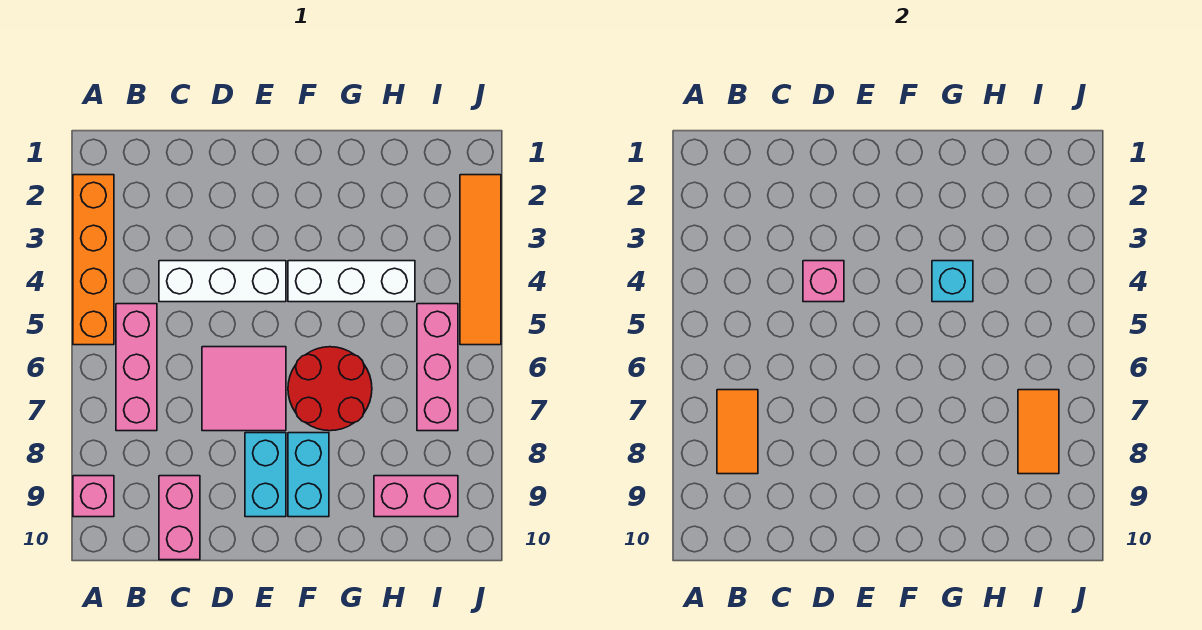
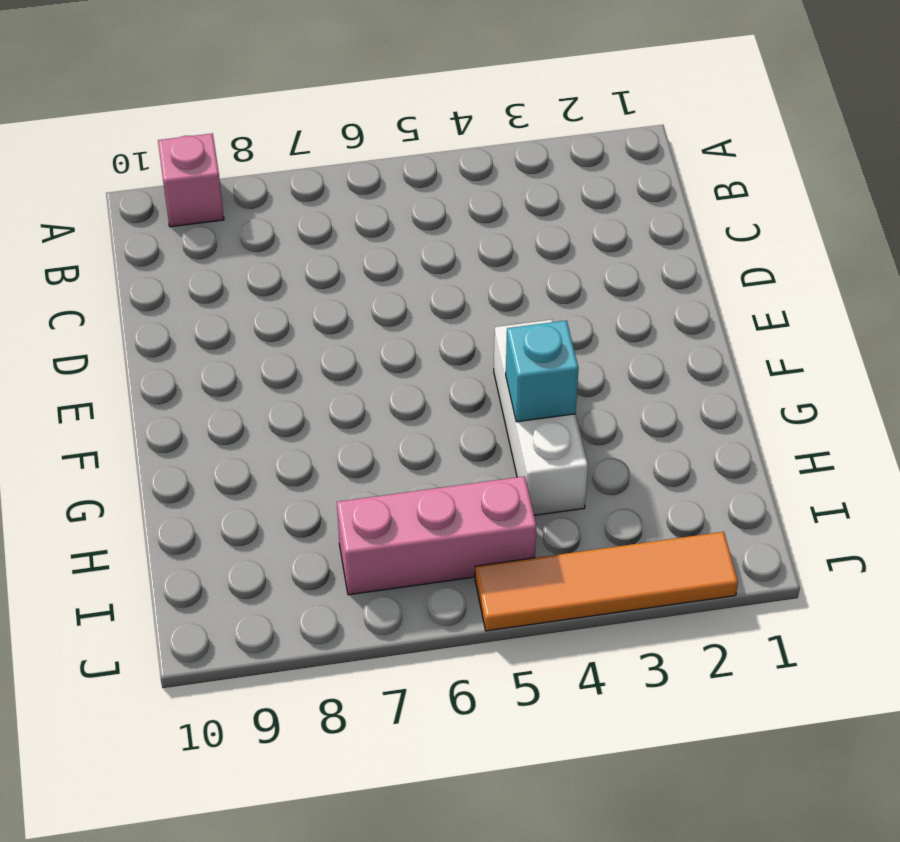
none -> orange 1x4 brick [73,175,114,345]
none -> pink 1x3 brick [116,304,157,431]
none -> white 1x3 brick [159,261,286,302]

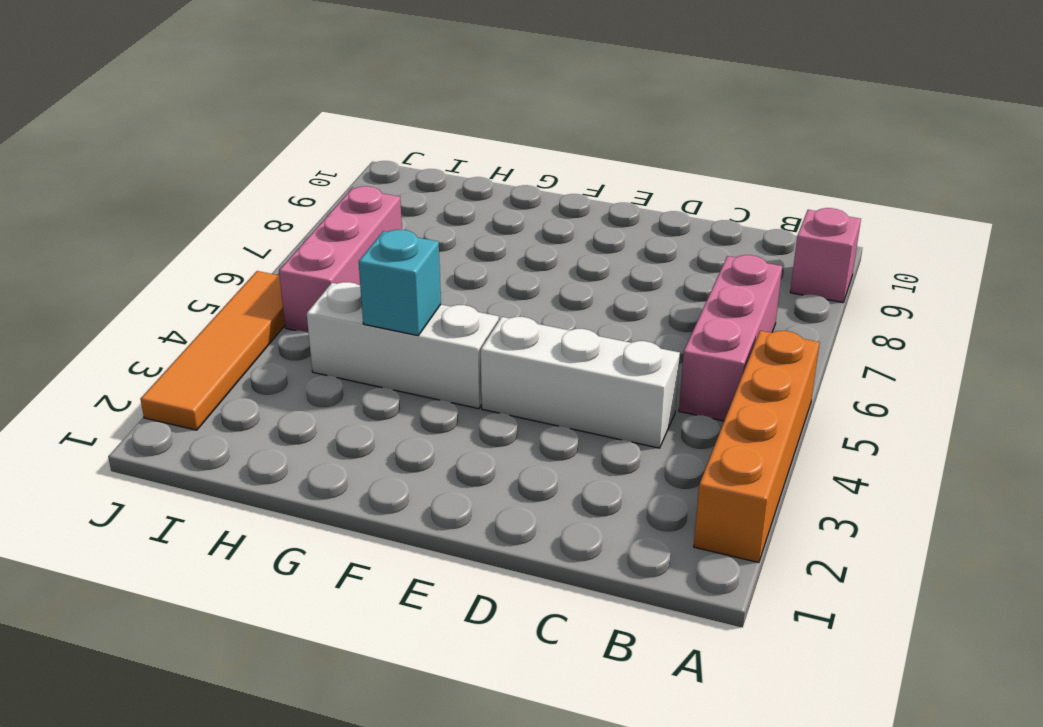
none -> pink 1x2 brick [159,476,200,560]
none -> pink 2x2 tile [202,347,286,431]
none -> cyan 1x2 brick [245,433,286,517]

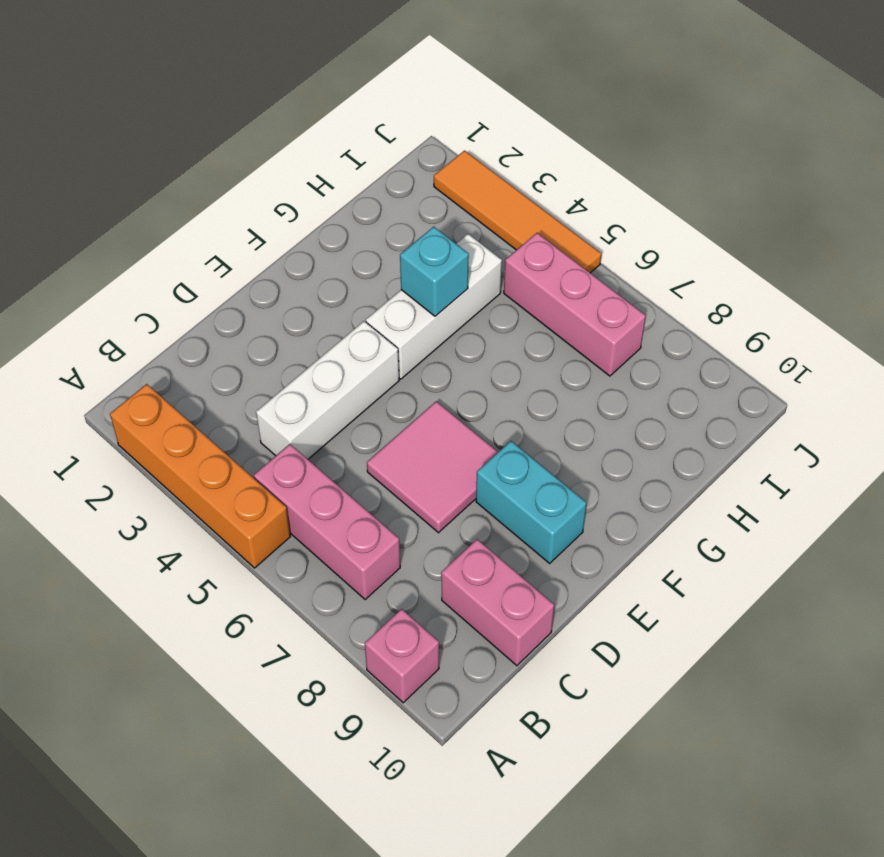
none -> red 2x2 round brick [288,347,372,431]
none -> cyan 1x2 brick [288,433,329,517]
none -> pink 1x2 brick [374,476,458,517]

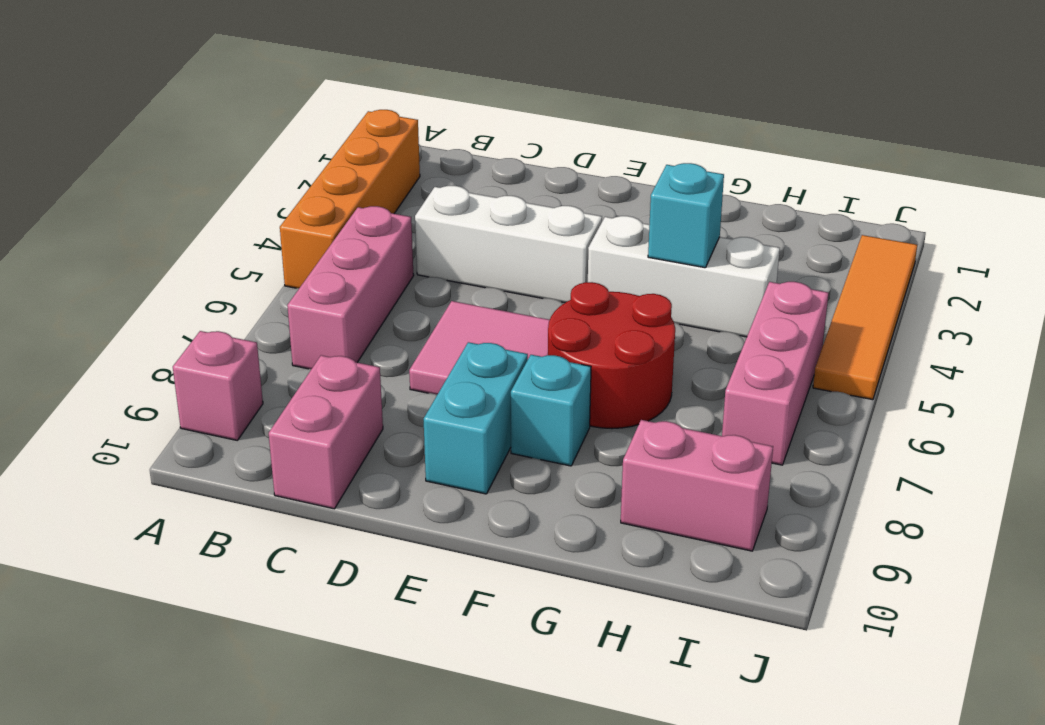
cyan 1x1 brick [511,355,591,466] -> cyan 1x2 brick [288,433,329,517]
none -> orange 1x2 tile [717,390,758,474]
none -> pink 1x1 brick [803,261,844,302]
none -> orange 1x2 tile [1018,390,1059,474]

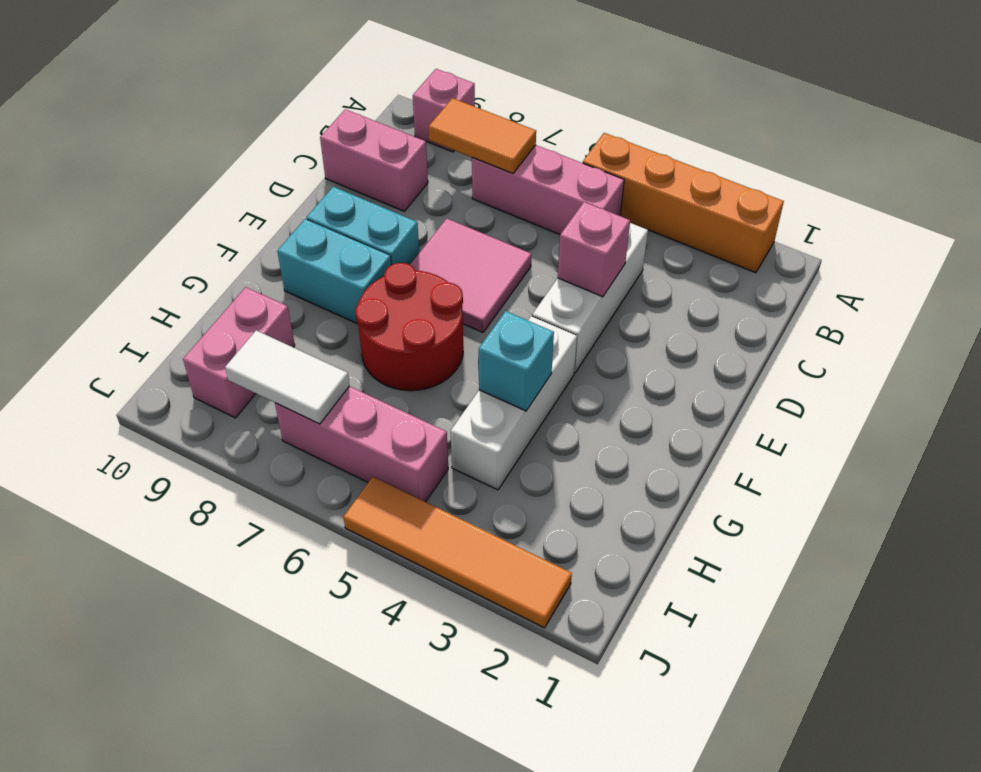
white 1x2 tile [225,330,349,424] -> orange 1x2 tile [1018,390,1059,474]

